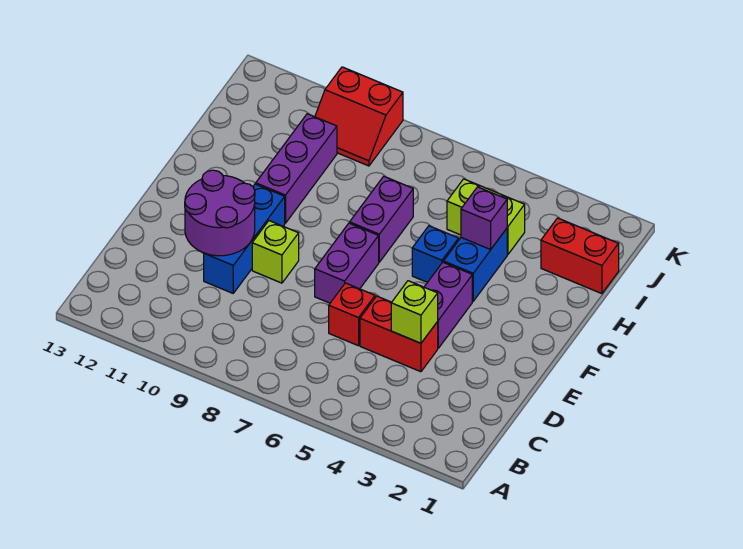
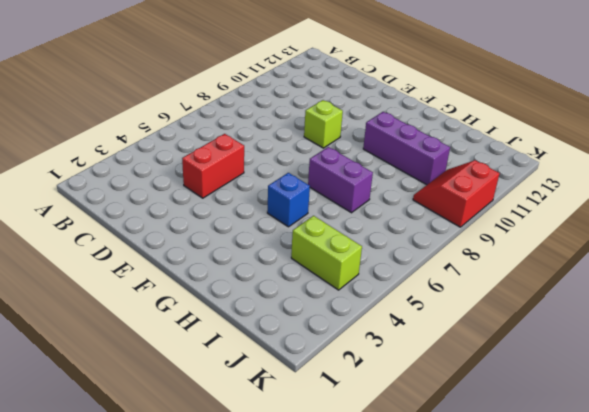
lime 1x2 brick [291,216,362,290] -> lime 1x2 brick turned to [447,179,525,254]
none -> red 1x1 brick [329,283,375,346]
none -> blue 1x3 brick [204,184,285,293]
none -> purple 1x2 brick [425,262,472,348]

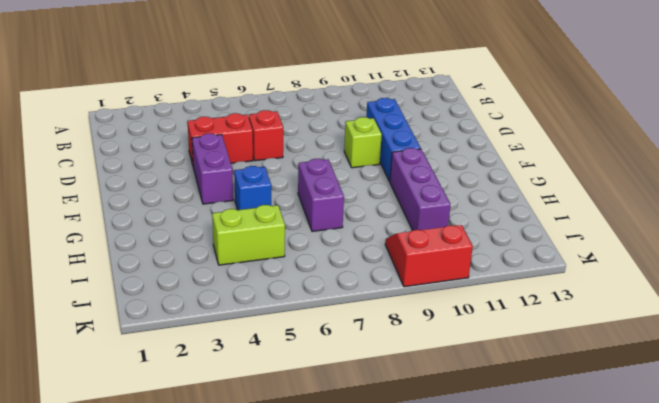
none -> purple 1x2 brick [315,223,379,303]
none -> blue 1x2 brick [443,228,507,301]
none -> red 1x2 brick [541,218,619,294]

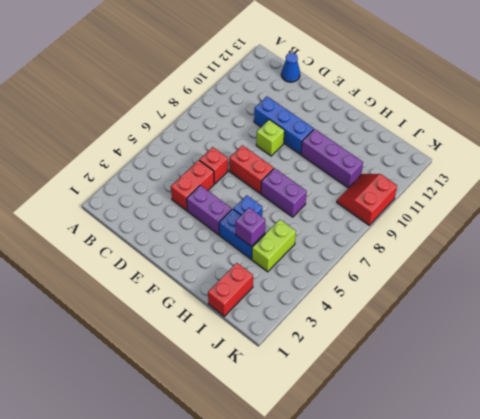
blue 1x1 cone [281,53,300,82] -> none
red 1x2 brick [229,145,274,193] -> purple 1x2 brick [315,223,379,303]
none -> lime 1x1 brick [391,281,438,343]
none -> purple 2x2 round brick [185,170,255,256]

